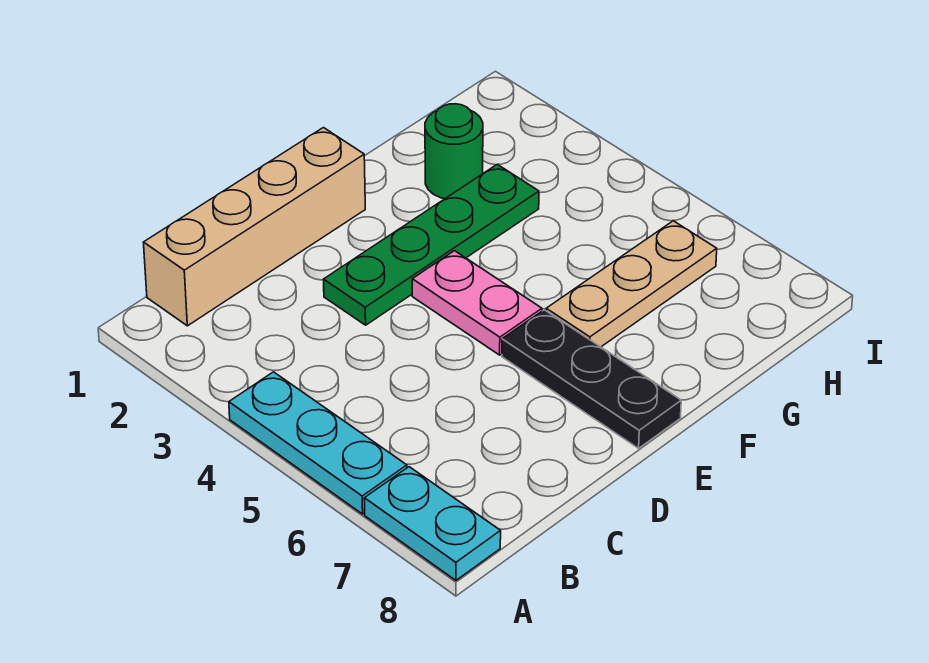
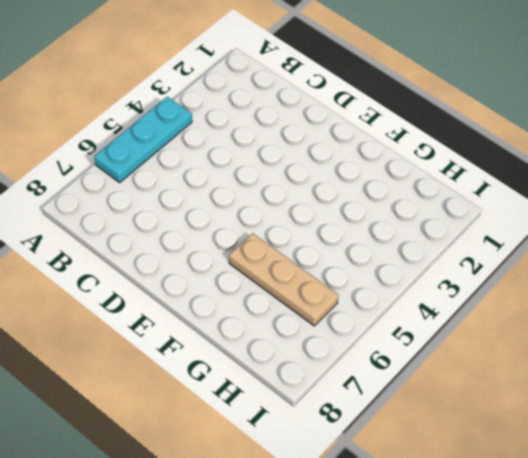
none -> cyan 1x2 plate [364,467,501,580]
none -> tan 1x4 brick [143,128,365,326]

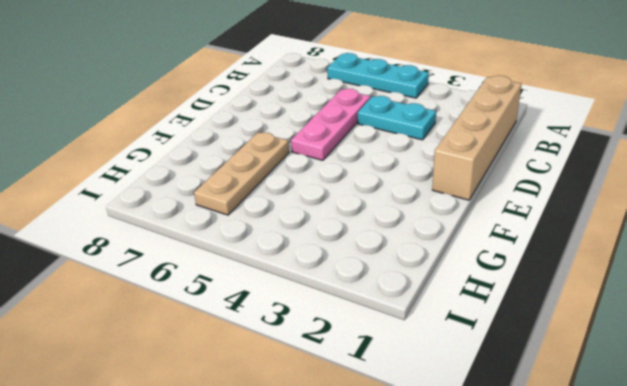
cyan 1x2 plate [358,96,436,140] -> cyan 1x2 plate moved to [364,467,501,580]
pink 1x3 plate [291,89,371,160] -> pink 1x2 plate [412,251,542,355]
none -> green 1x4 plate [323,164,539,325]
none -> black 1x3 plate [502,310,681,448]

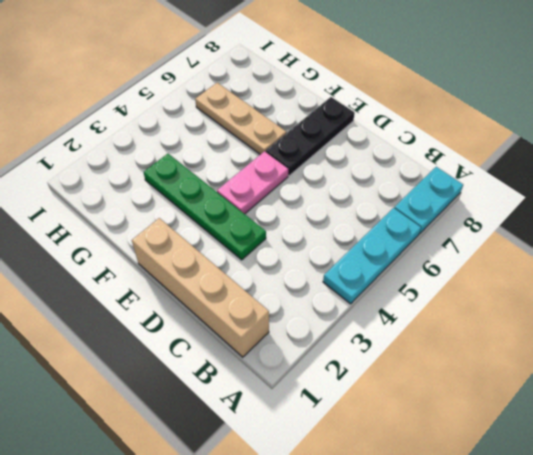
none -> green 1x1 round brick [425,104,483,199]

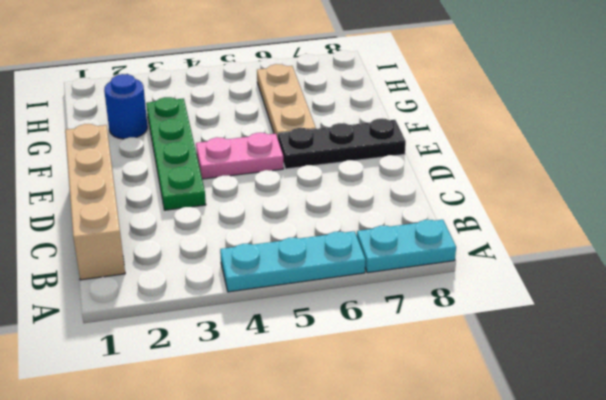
blue 1x1 round brick [104,74,147,139] -> green 1x1 round brick [425,104,483,199]

